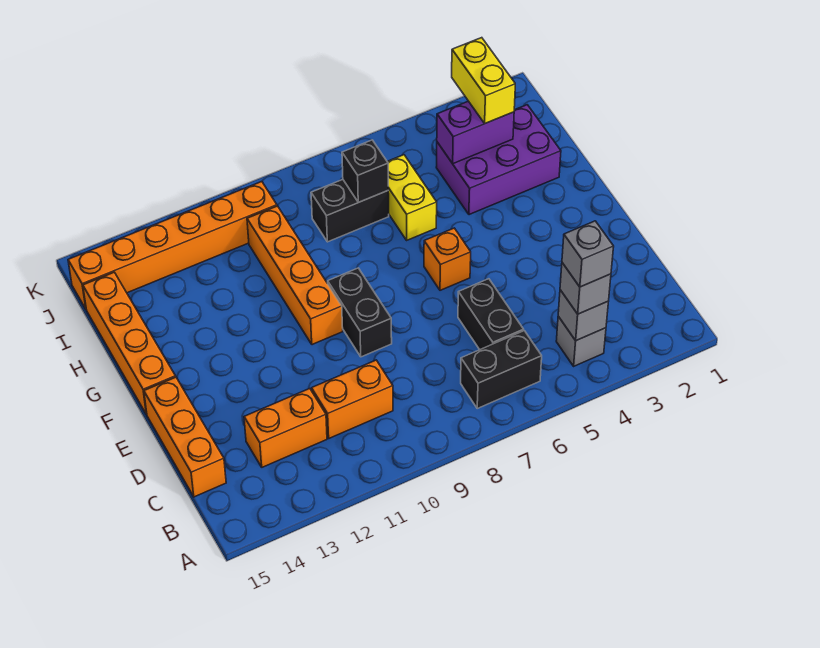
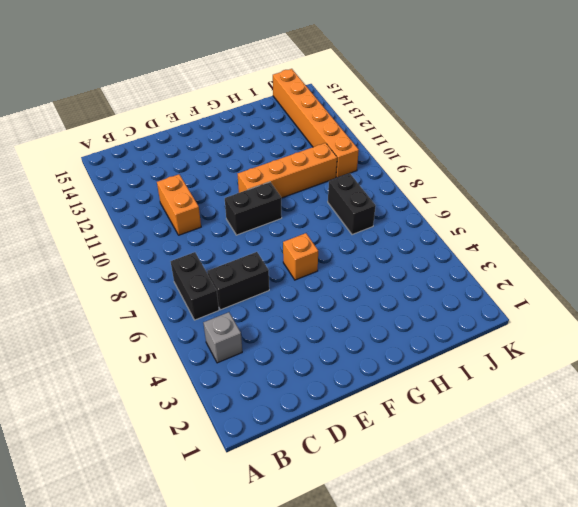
none -> orange 1x2 brick [244,389,327,467]
none -> orange 1x3 brick [144,377,226,497]
none -> orange 1x4 brick [83,272,176,414]

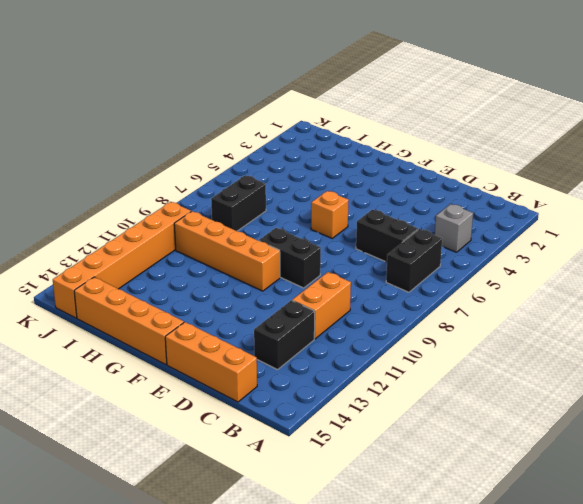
black 1x2 brick [254,300,315,370] -> orange 1x2 brick [244,389,327,467]
none -> purple 2x3 brick [436,105,561,215]
none -> yellow 1x2 brick [387,155,437,240]
none -> grey 1x1 brick [558,290,608,341]

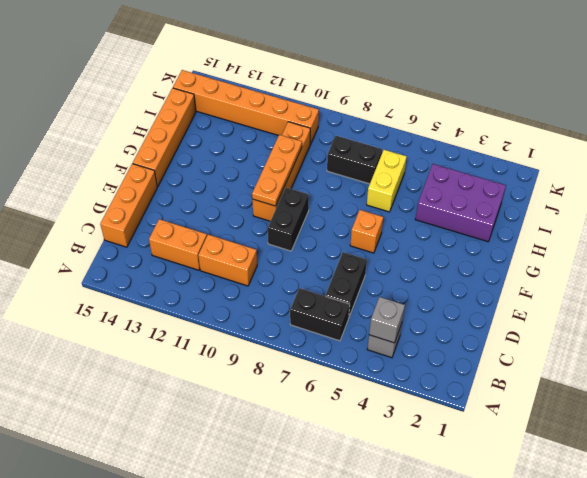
orange 1x3 plate [252,135,302,206] -> none
none -> purple 1x2 brick [437,101,514,164]
none -> black 1x1 brick [342,140,388,202]
none -> grey 1x1 brick [560,263,611,314]

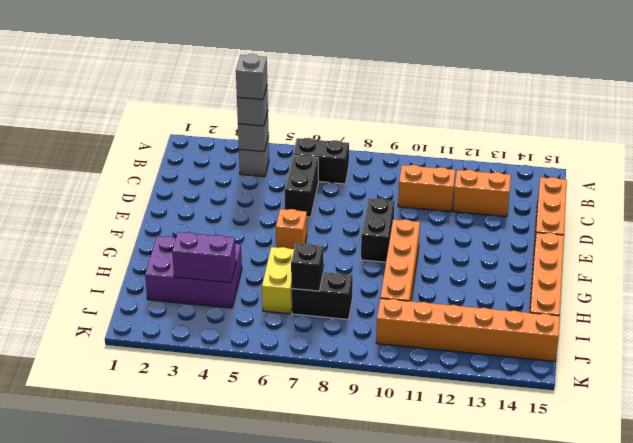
none -> yellow 1x2 brick [452,38,515,123]

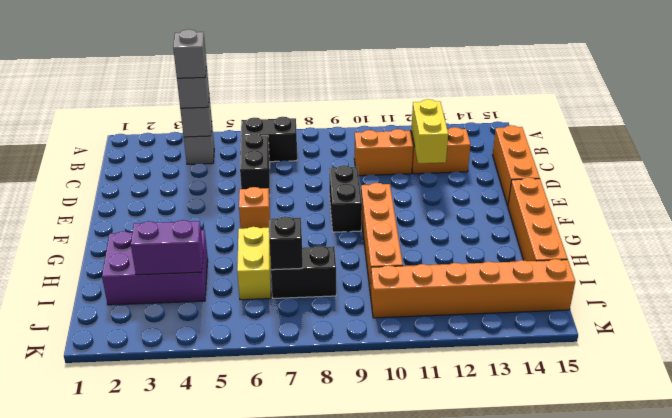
yellow 1x2 brick [411,99,448,163] -> yellow 1x2 brick moved to [452,38,515,123]

